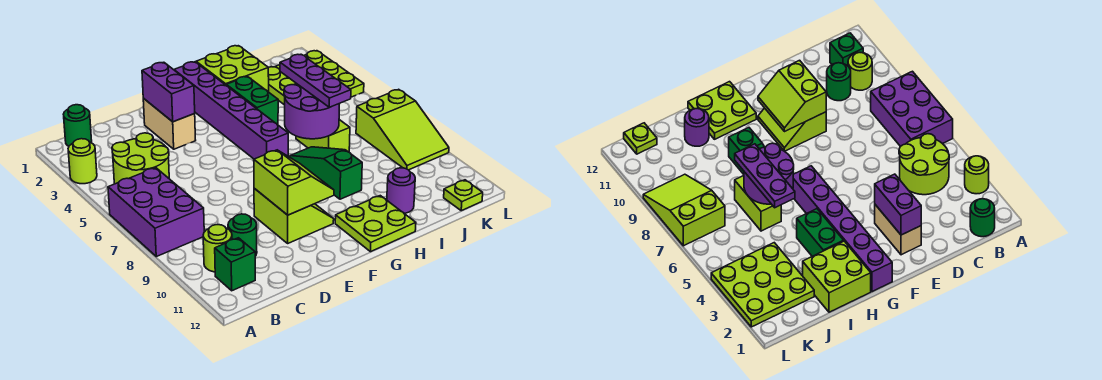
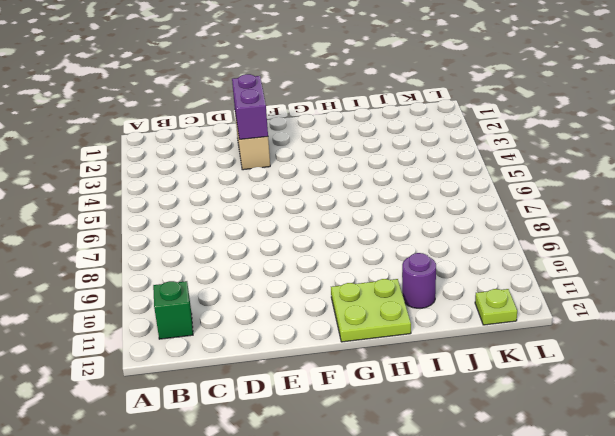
none -> lime 1x1 round brick [68,139,97,184]
none -> purple 2x3 brick [108,168,204,257]
none -> green 1x1 round brick [63,105,92,146]

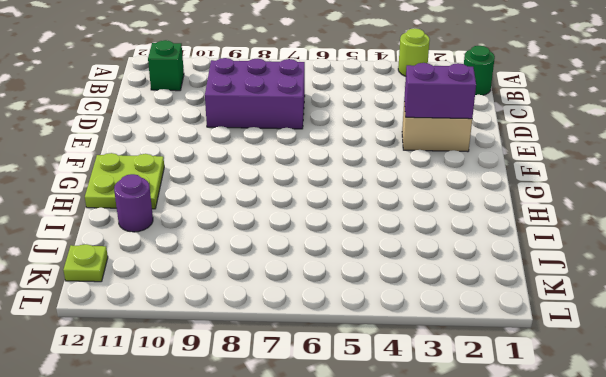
purple 2x3 brick [205,58,305,129] -> purple 2x3 brick moved to [108,168,204,257]
none -> lime 2x2 round brick [112,133,169,184]
none -> lime 1x1 round brick [203,225,232,272]
none -> green 1x1 round brick [228,214,257,256]

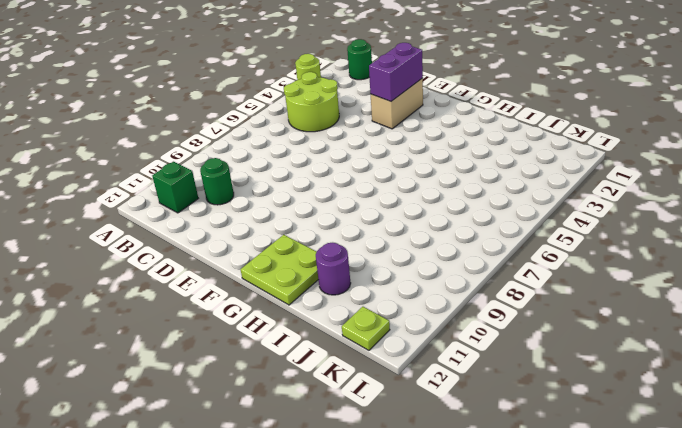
none -> purple 2x3 brick [108,168,204,257]
none -> lime 1x1 round brick [203,225,232,272]
none -> lime 2x2 slope [254,188,334,243]

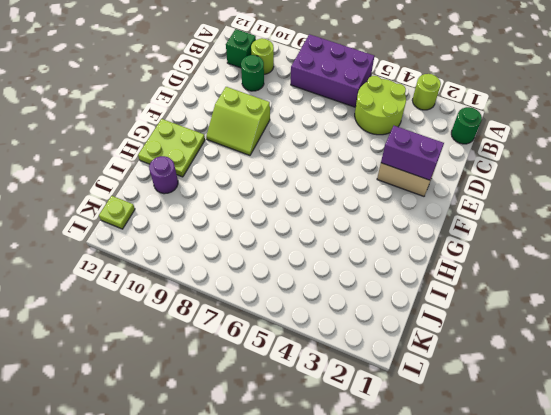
none -> purple 1x6 brick [174,62,288,159]
none -> lime 2x2 brick [196,46,269,92]
none -> green 1x2 brick [226,76,278,125]

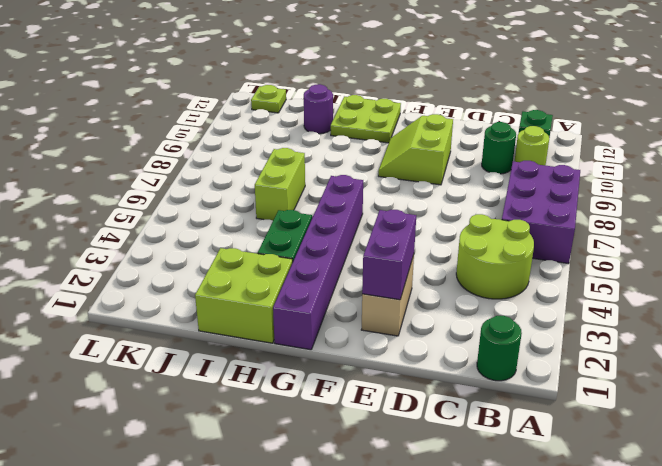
none -> lime 1x1 round brick [68,139,97,184]
none -> green 1x3 slope [290,147,362,199]
none -> lime 3x3 plate [268,51,364,105]

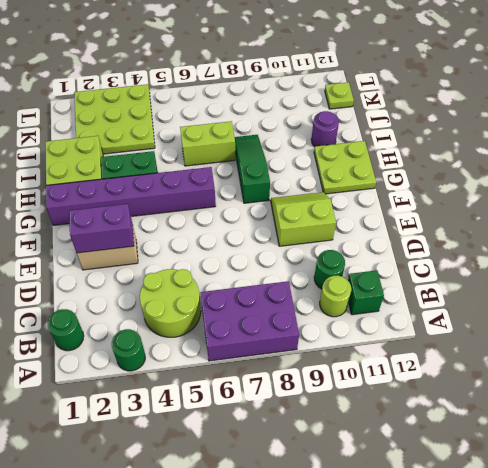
green 1x1 round brick [112,329,145,371] -> lime 1x1 round brick [68,139,97,184]
green 1x3 slope [235,135,270,203] -> green 1x3 slope turned to [290,147,362,199]
none -> lime 2x3 slope [356,89,449,170]
none -> lime 2x2 slope [254,150,334,215]
none -> purple 2x2 round brick [284,84,339,139]

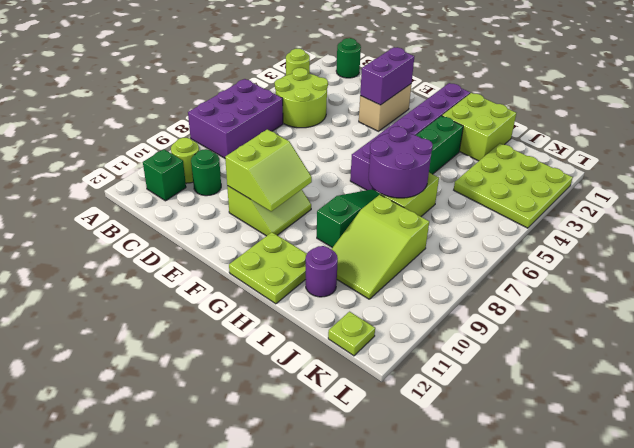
lime 2x3 slope [331,195,429,299] -> lime 2x3 slope moved to [356,89,449,170]
none -> purple 1x3 plate [280,54,351,107]

